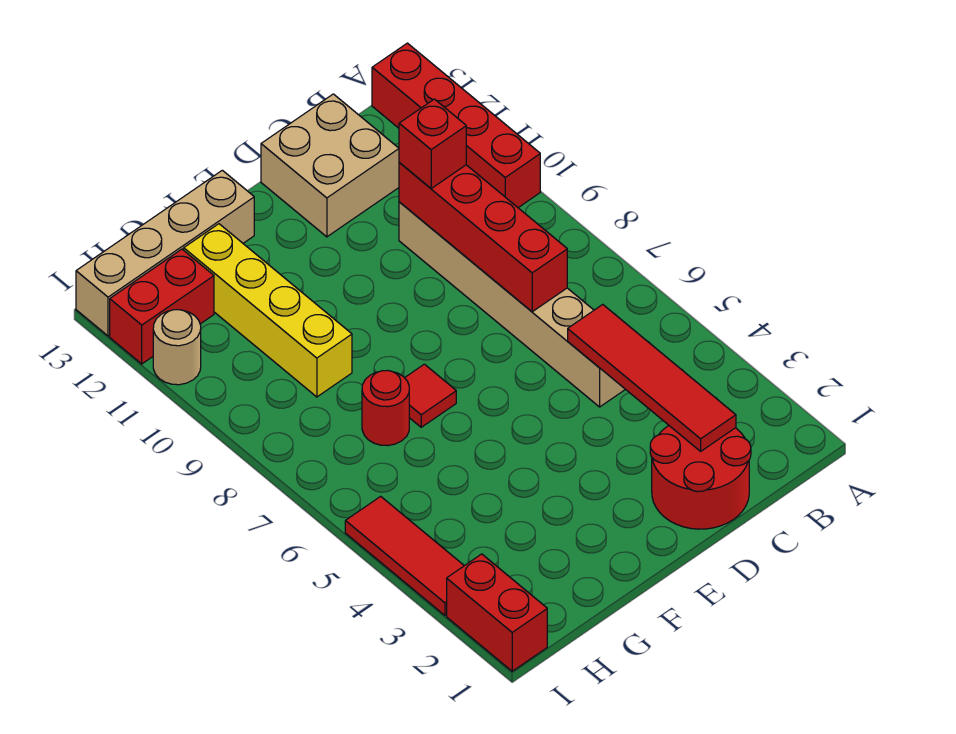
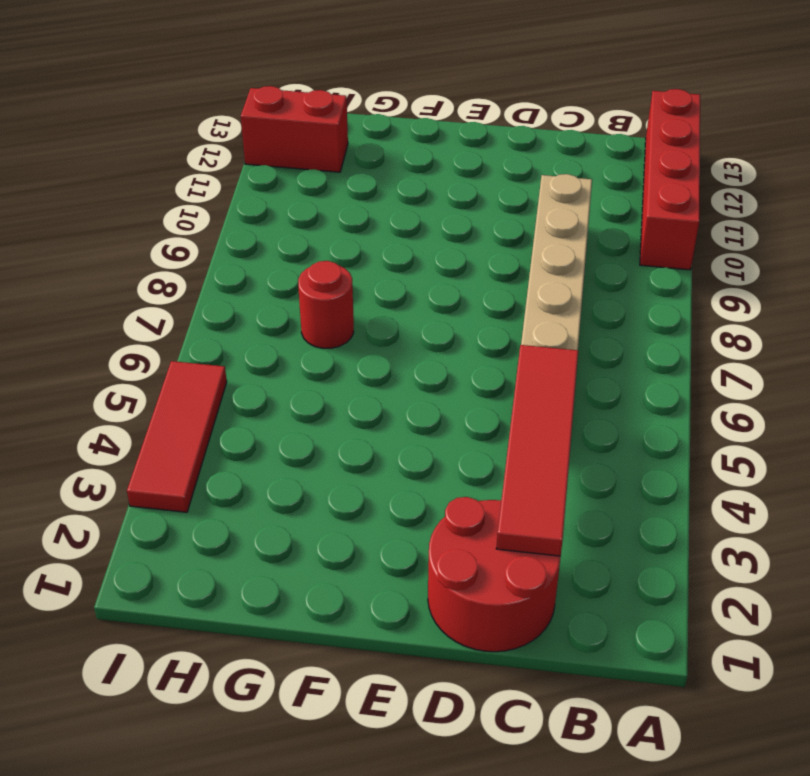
none -> tan 2x2 brick [261,94,399,237]
none -> red 1x1 tile [405,364,456,427]
none -> tan 1x4 brick [76,170,254,336]

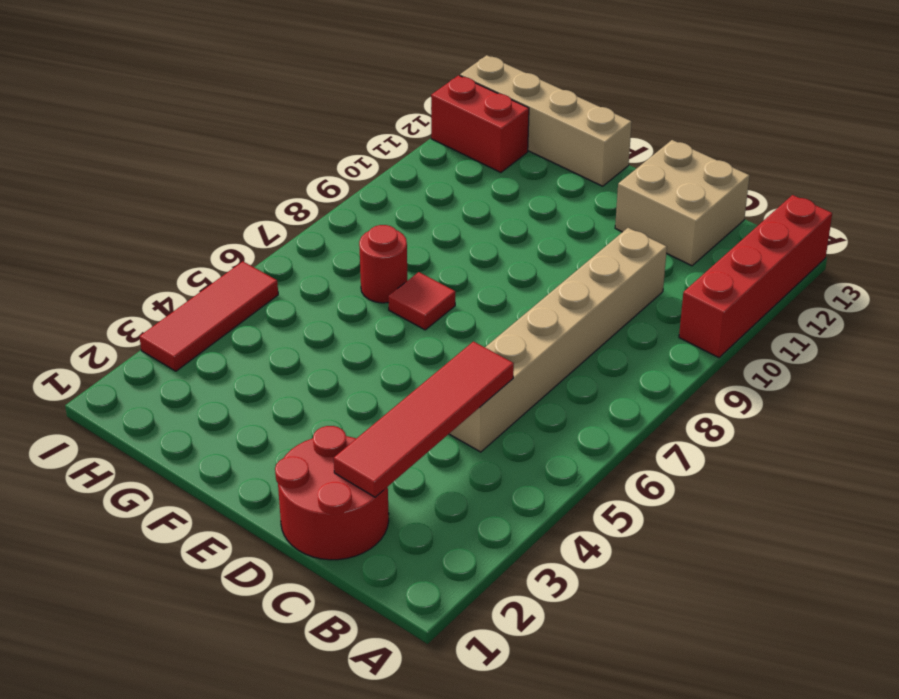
none -> yellow 1x4 brick [184,224,352,397]
none -> red 1x2 brick [447,554,547,671]
none -> tan 1x1 round brick [153,310,201,385]

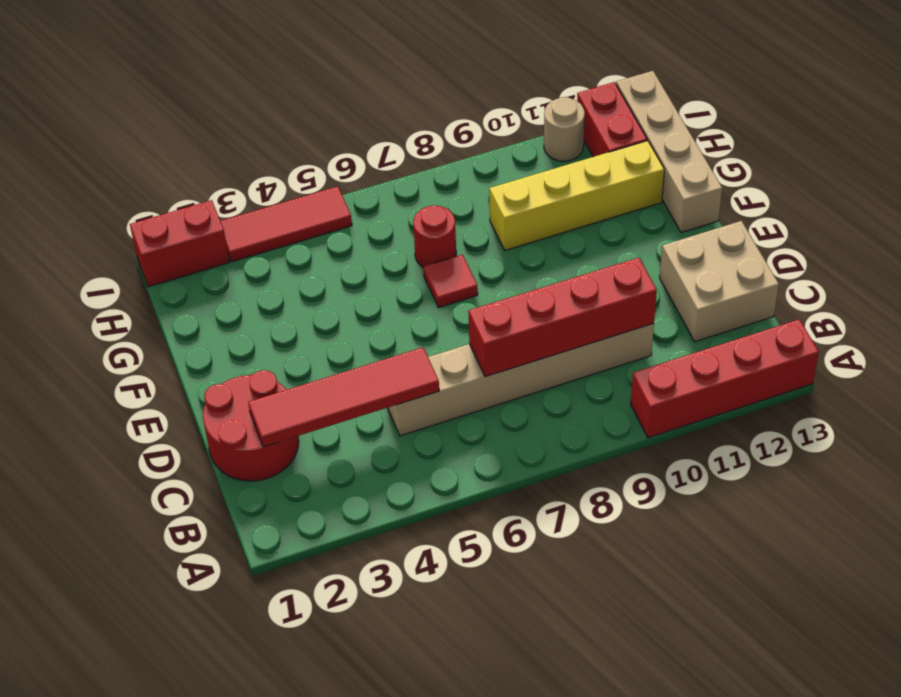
none -> red 1x1 brick [399,99,466,188]

